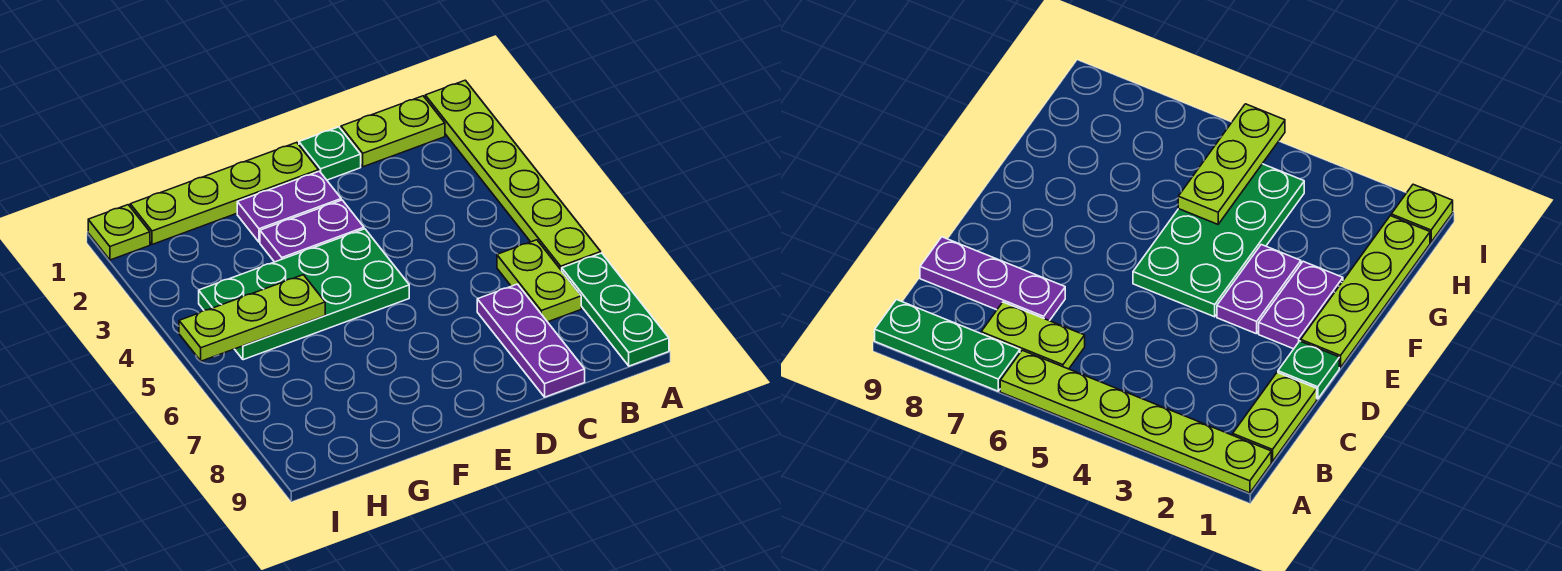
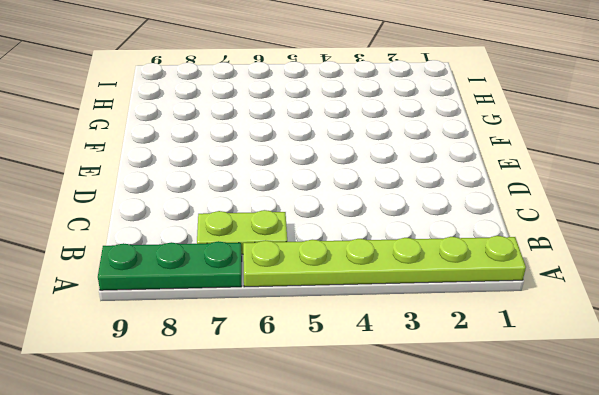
none -> lime 1x2 plate [341,96,445,167]
none -> purple 1x3 plate [477,284,585,397]
none -> green 1x1 plate [299,127,361,180]

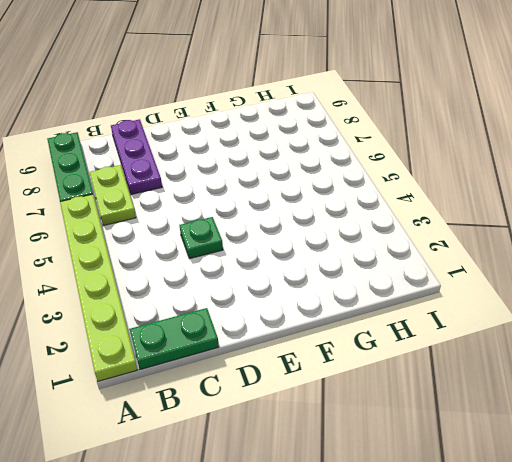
green 1x2 plate [129,308,219,369] -> lime 1x2 plate [341,96,445,167]
green 1x1 plate [180,217,223,259] -> green 1x1 plate moved to [299,127,361,180]
none -> lime 1x4 plate [130,142,319,245]
none -> purple 1x2 plate [237,171,341,242]
none -> purple 1x2 plate [260,200,364,262]

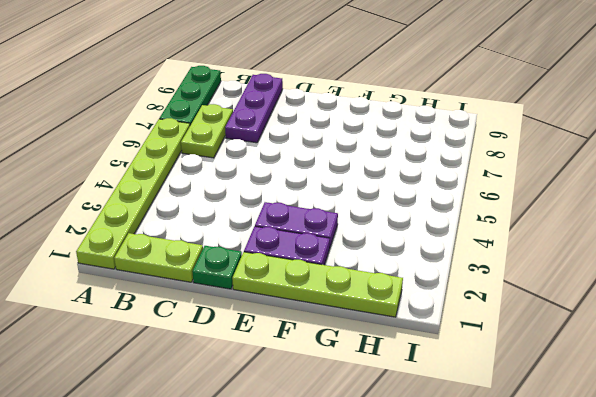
none -> green 2x4 plate [199,229,409,360]
none -> lime 1x1 plate [88,205,150,260]
none -> lime 1x3 plate [179,275,325,361]

